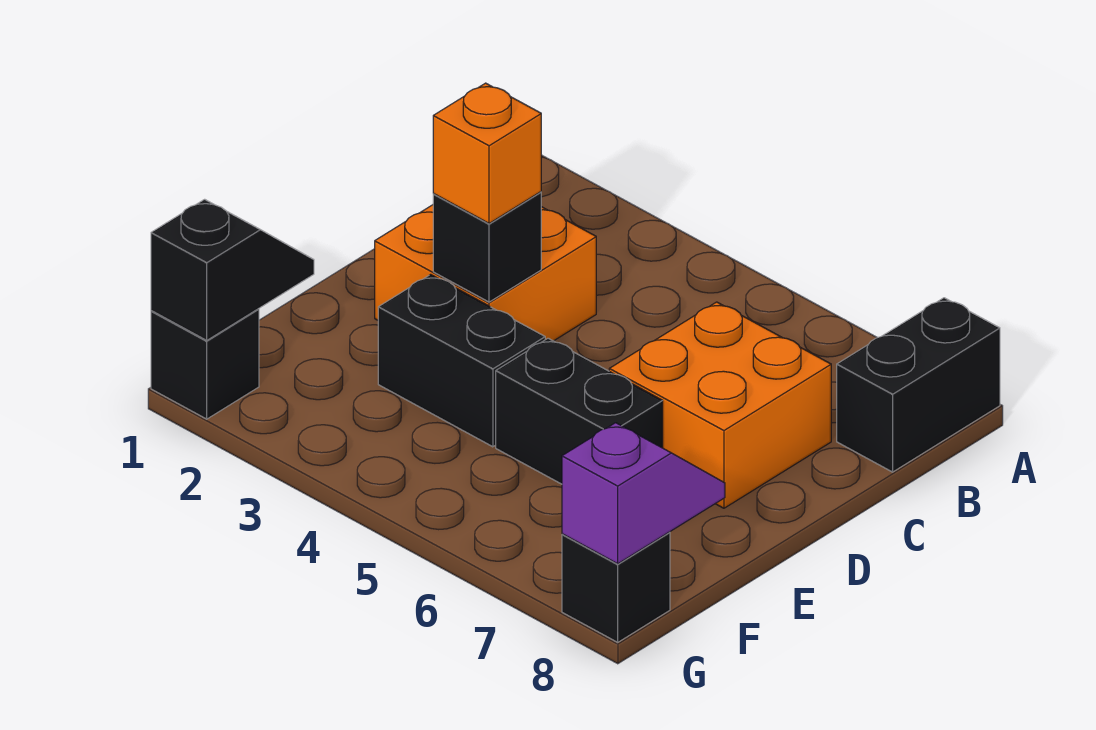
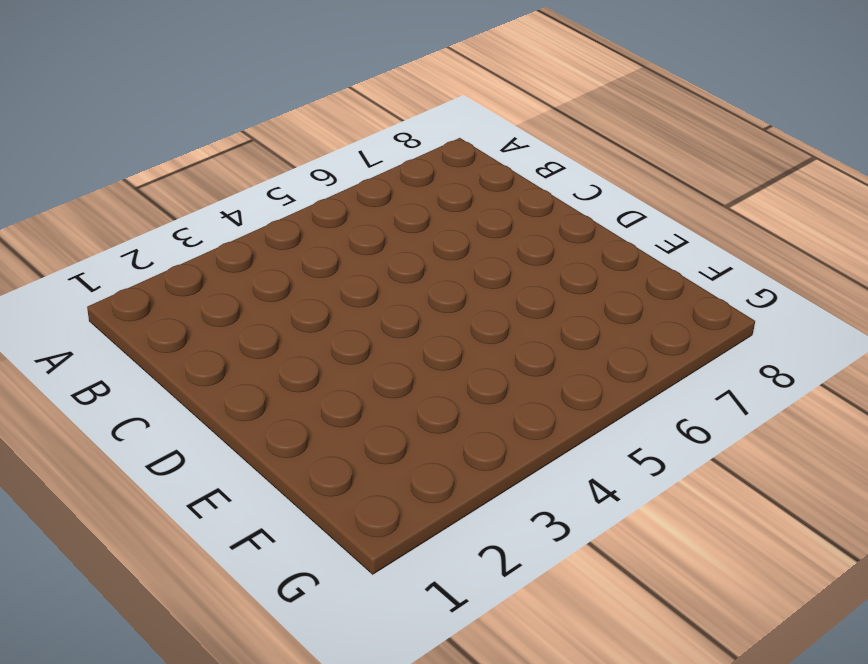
none -> black 1x2 brick [837,298,1000,472]
none -> orange 2x2 brick [375,205,596,341]

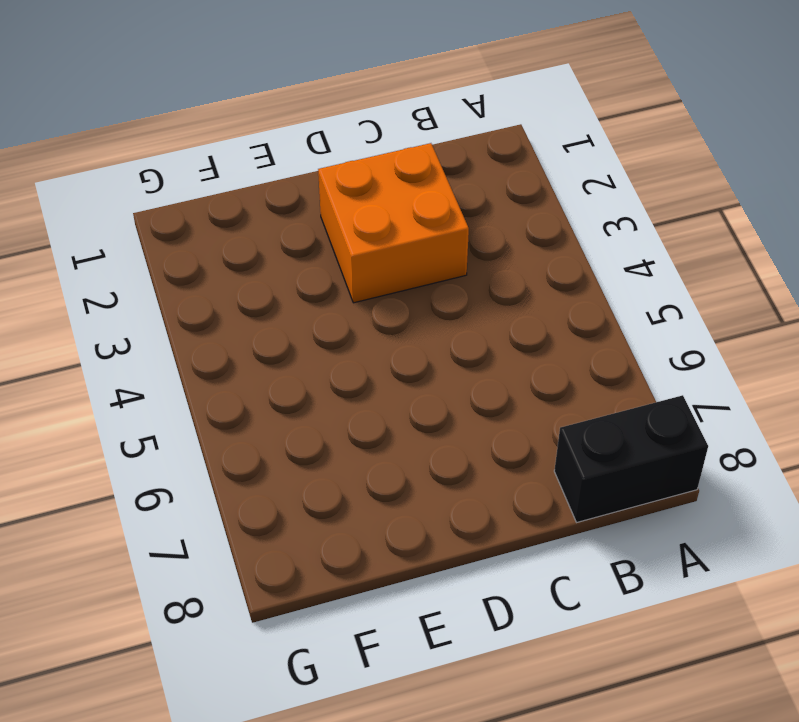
none -> orange 2x2 brick [609,302,831,508]
none -> black 1x2 brick [378,274,545,447]

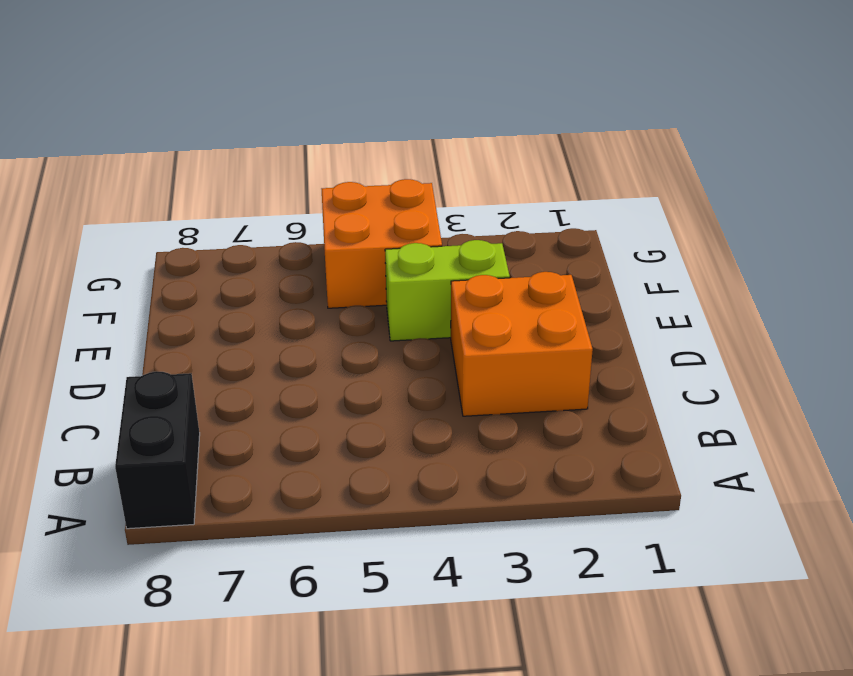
lime 1x2 brick [385,240,510,341] -> black 1x2 brick [378,274,545,447]
orange 2x2 brick [322,179,442,308] -> orange 2x2 brick moved to [609,302,831,508]
none -> black 1x2 brick [496,338,663,484]
none -> black 1x1 brick [151,309,259,419]

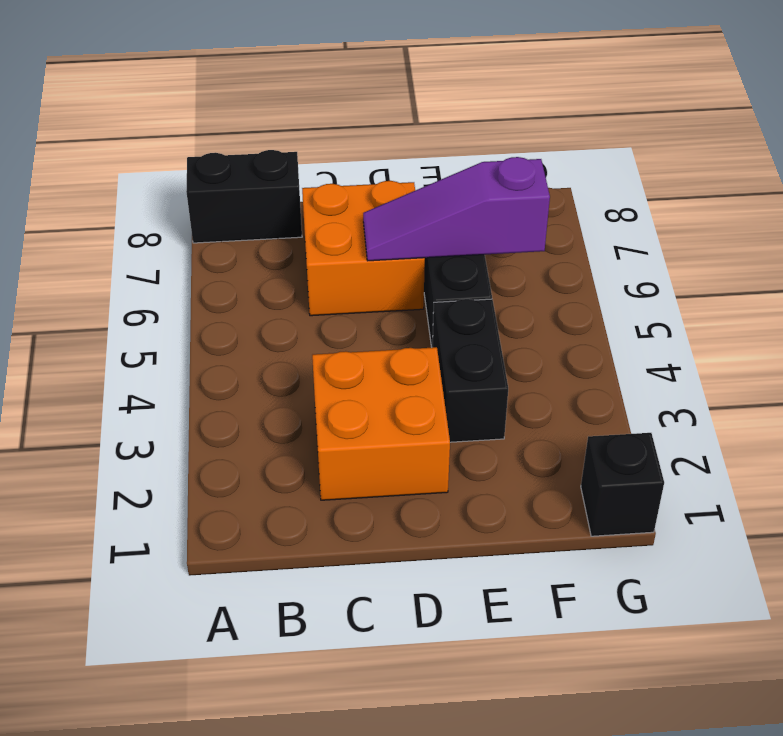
purple 1x3 slope [363,157,550,261] -> none
none -> black 1x1 brick [562,532,670,642]
none -> black 1x1 brick [433,192,541,302]

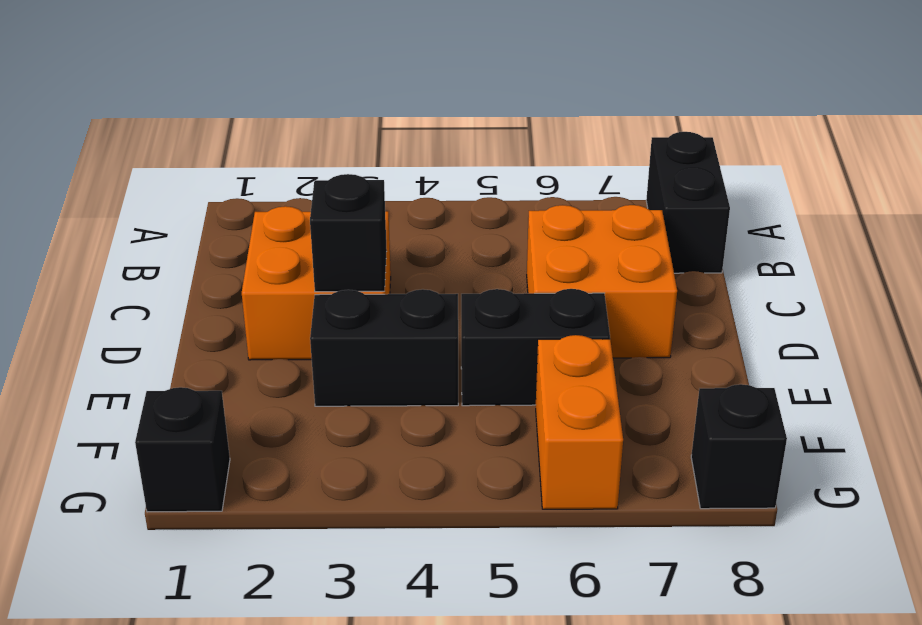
orange 1x2 brick [536,335,623,509] -> none
none -> black 1x2 slope [151,199,314,340]
none -> purple 1x2 slope [562,423,725,564]

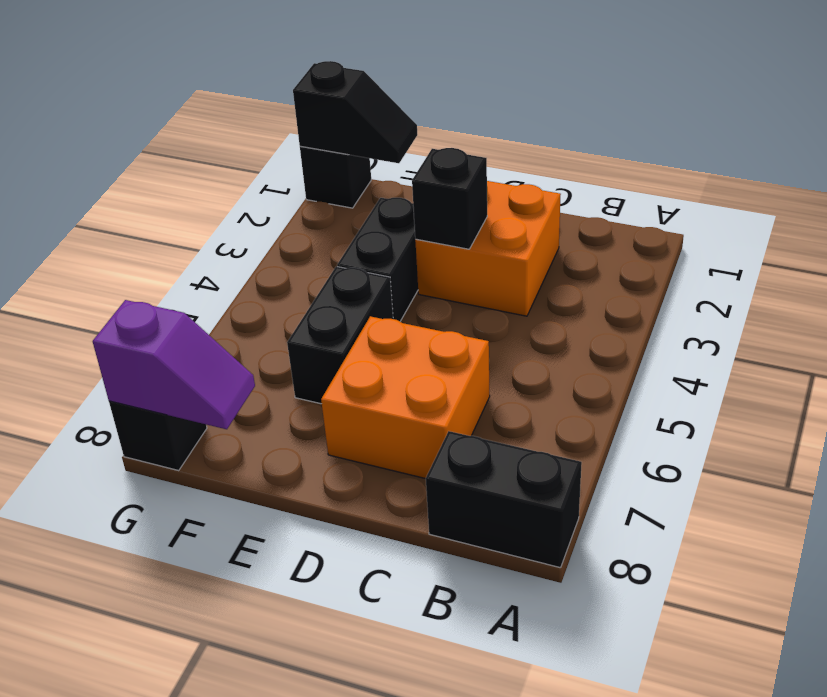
none -> orange 1x1 brick [433,83,541,223]

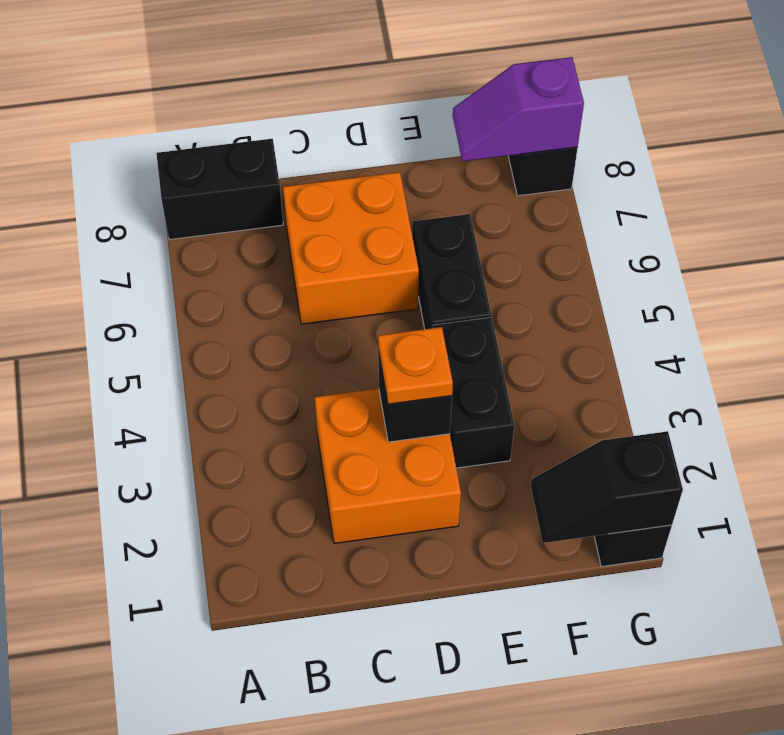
orange 1x1 plate [378,327,453,404] -> orange 1x1 brick [433,83,541,223]

